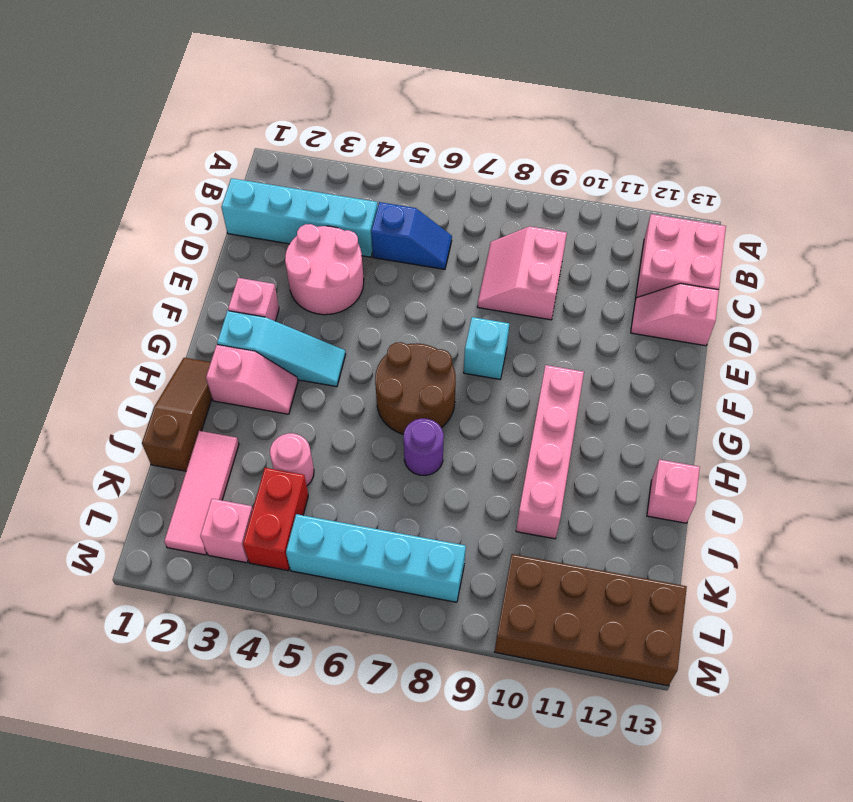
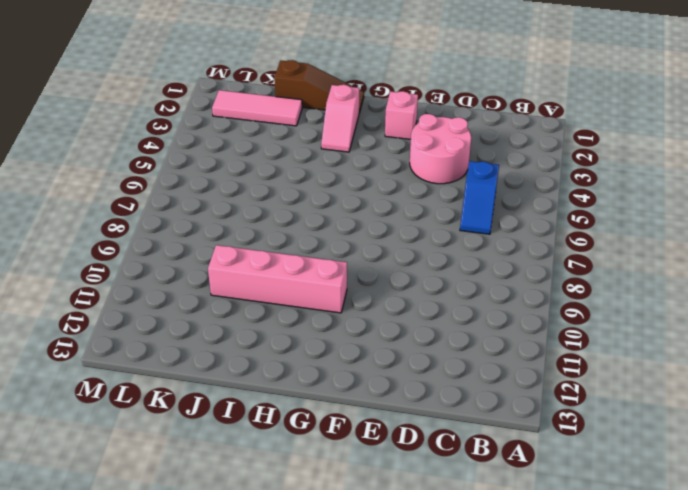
none -> pink 2x2 brick [636,214,726,298]
none -> cyan 1x4 brick [221,178,378,257]
none -> pink 2x2 slope [478,226,567,320]

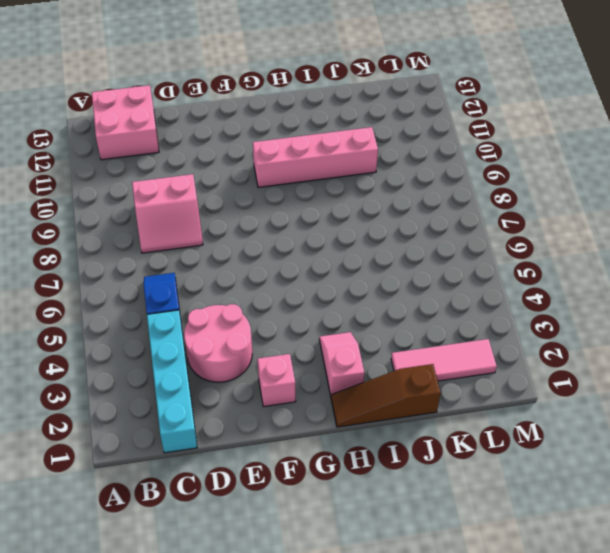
none -> pink 1x2 slope [631,283,719,346]
none -> cyan 1x1 brick [464,317,509,379]
none -> cyan 1x3 slope [217,311,346,387]

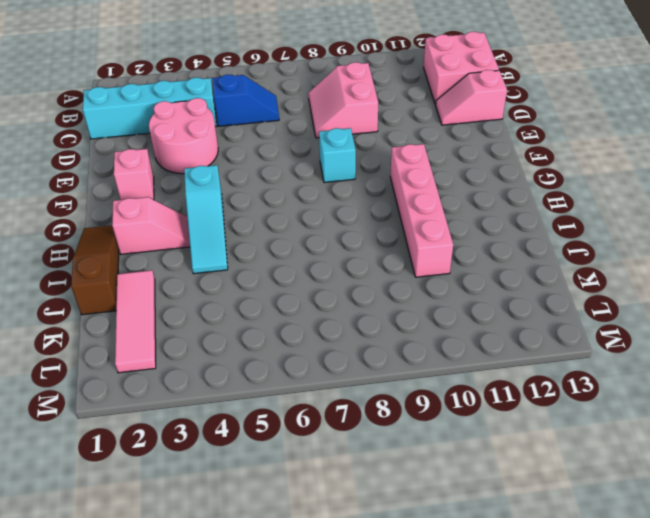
cyan 1x3 slope [184,165,228,274] -> cyan 1x3 slope turned to [217,311,346,387]
none -> brown 2x2 round brick [375,342,456,434]
none -> purple 1x1 round brick [404,418,444,476]
none -> pink 1x1 brick [647,459,700,523]

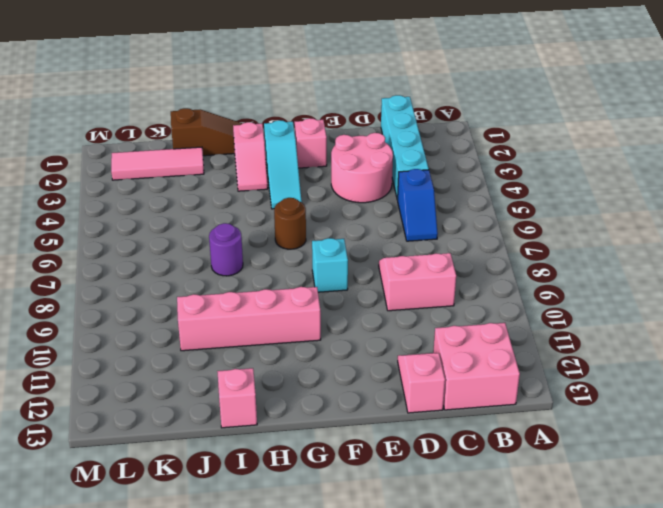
brown 1x1 round brick [274,198,306,249] -> brown 2x2 round brick [375,342,456,434]
none -> pink 1x1 round brick [270,433,314,486]
none -> red 1x2 brick [243,468,308,570]
none -> pink 1x1 brick [200,499,253,563]

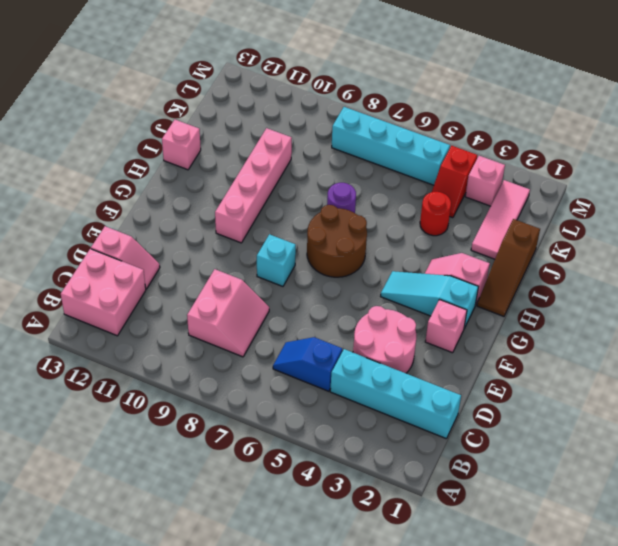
red 1x1 round brick [420,192,451,236] -> pink 1x1 round brick [270,433,314,486]
red 1x2 slope [432,146,477,218] -> red 1x2 brick [243,468,308,570]
none -> brown 2x4 brick [495,554,687,686]

